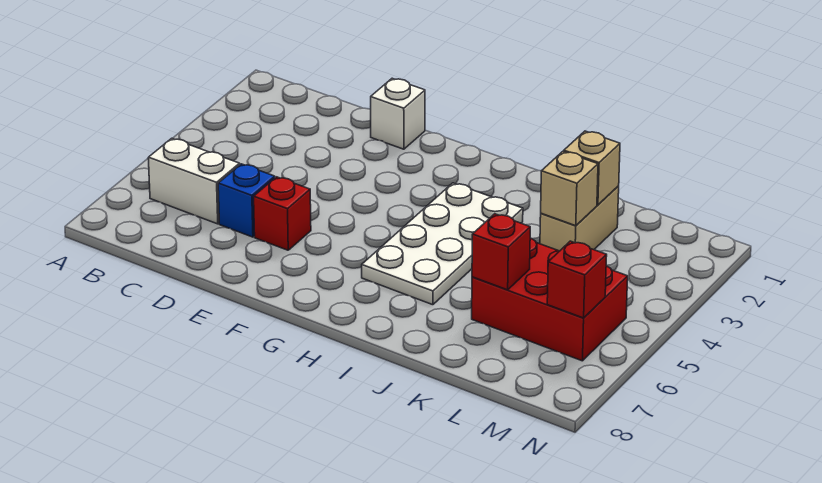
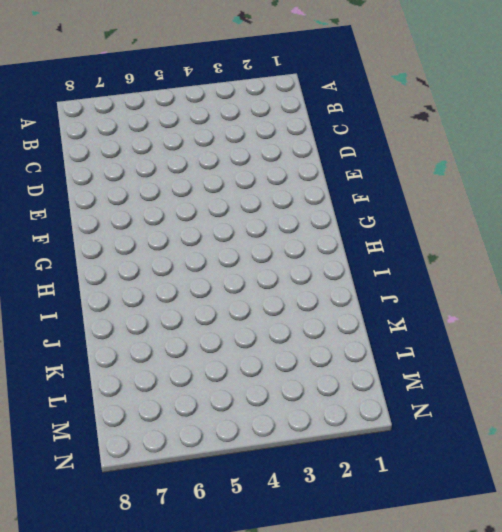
none -> white 1x2 brick [148,138,240,224]
none -> blue 1x1 brick [218,164,275,237]

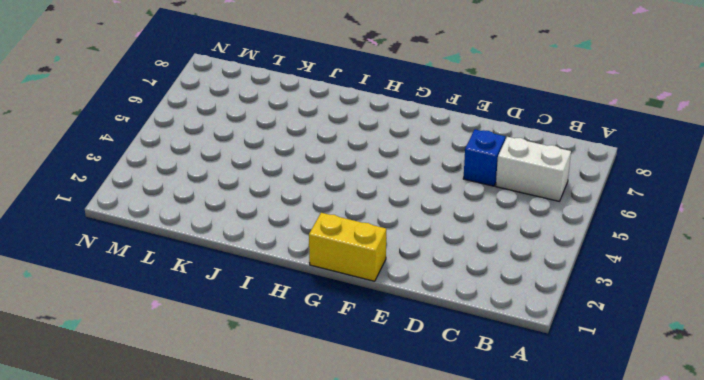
yellow 1x2 brick [309,213,386,281] -> none
none -> white 1x1 brick [371,78,425,149]
none -> red 1x1 brick [254,177,311,250]

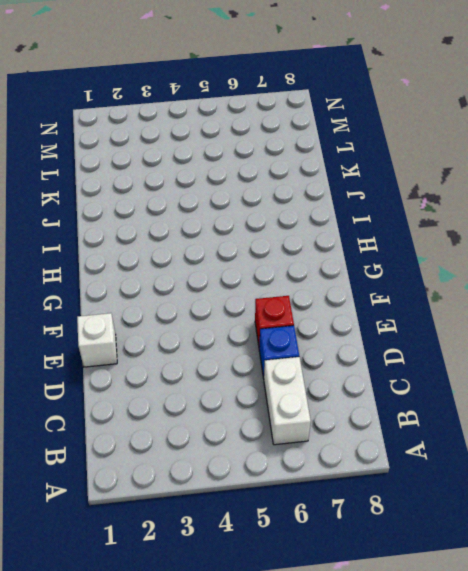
none -> white 2x4 plate [362,183,523,305]
none -> tan 1x2 brick [540,186,619,251]

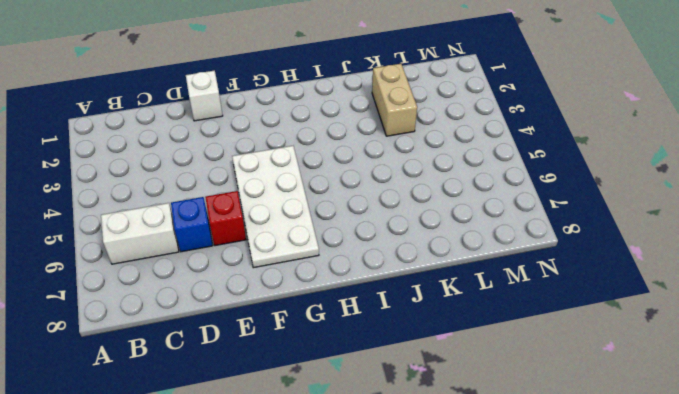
white 2x4 plate [232,146,319,268] -> white 2x4 plate moved to [362,183,523,305]
none -> red 2x3 brick [472,238,628,361]
none -> tan 1x1 brick [564,131,620,205]

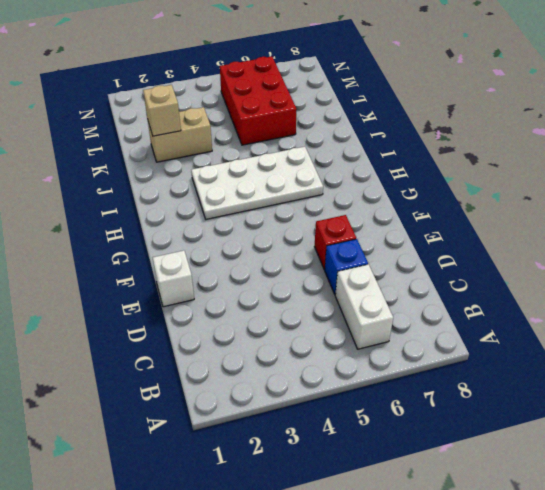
none -> tan 1x1 brick [541,151,598,226]
none -> red 1x1 brick [472,214,530,290]

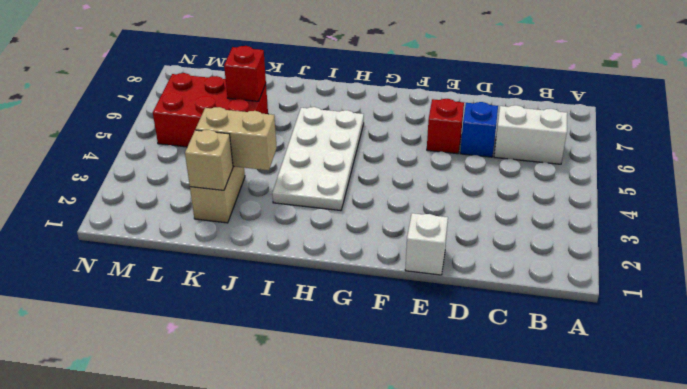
tan 1x2 brick [196,107,277,170] -> tan 1x1 brick [541,151,598,226]
none -> red 1x1 brick [547,241,607,318]

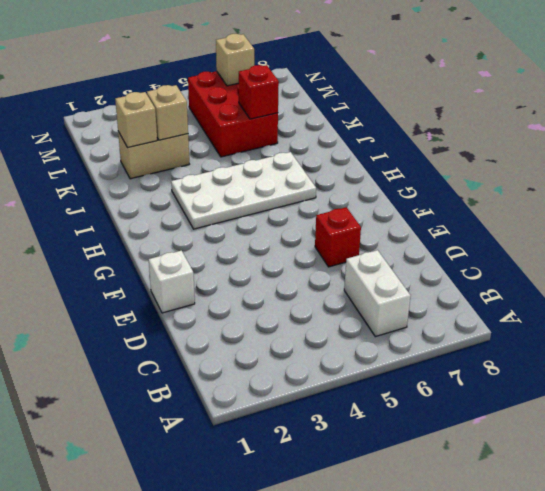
tan 1x1 brick [216,34,254,86] -> red 1x1 brick [547,241,607,318]
none -> blue 1x1 brick [218,164,275,237]

